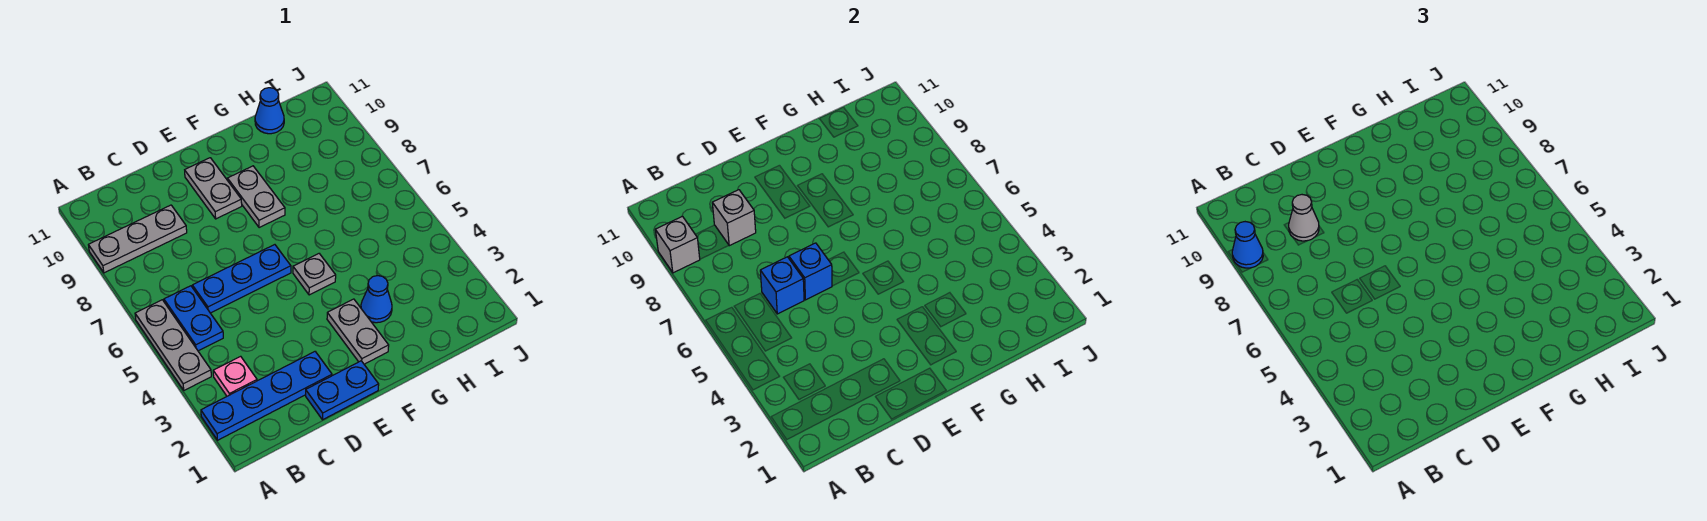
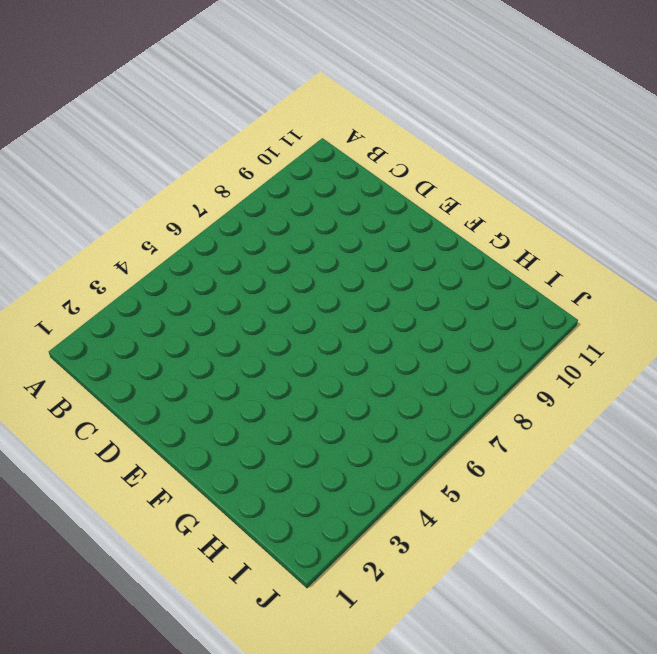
none -> blue 1x4 plate [201,352,332,440]
none -> grey 1x3 plate [135,300,211,390]
none -> grey 1x3 plate [88,205,187,273]

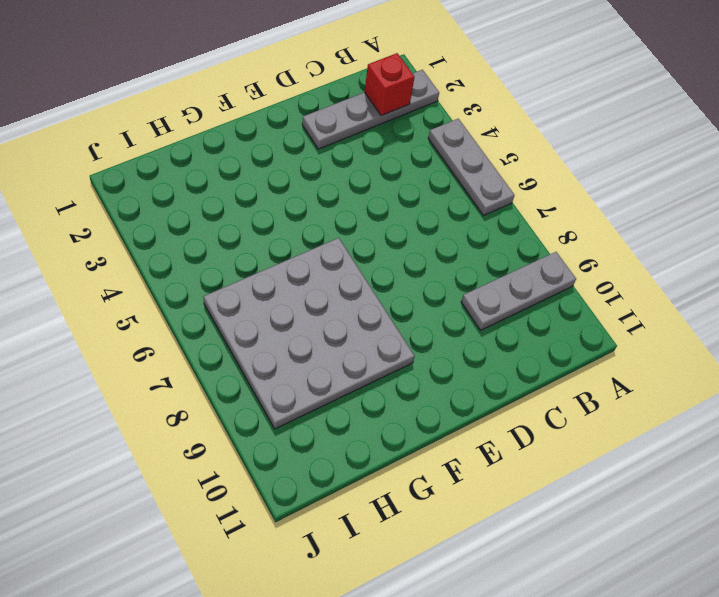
grey 1x4 plate [302,70,439,149] -> blue 1x4 plate [201,352,332,440]
red 1x1 brick [365,53,414,116] -> none
grey 4x4 plate [204,238,415,429] -> grey 1x2 plate [227,166,285,228]
none -> pink 1x1 plate [213,356,257,396]
none -> blue 1x2 plate [164,286,223,351]
none -> blue 1x3 plate [192,245,291,313]

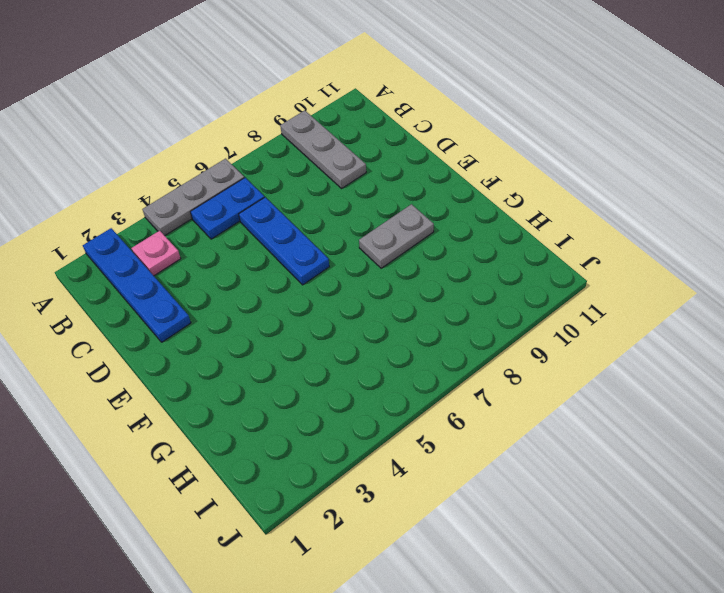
none -> blue 1x2 plate [306,361,379,420]
none -> grey 1x2 plate [185,158,242,219]
none -> grey 1x2 plate [327,299,389,364]

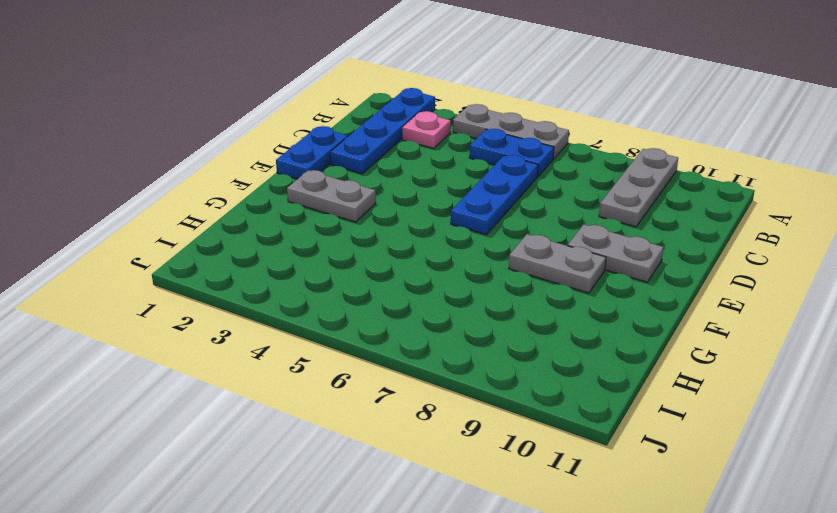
none -> grey 1x1 plate [293,254,336,295]
none -> blue 1x1 cone [361,276,392,323]
none -> blue 1x1 cone [255,88,284,134]

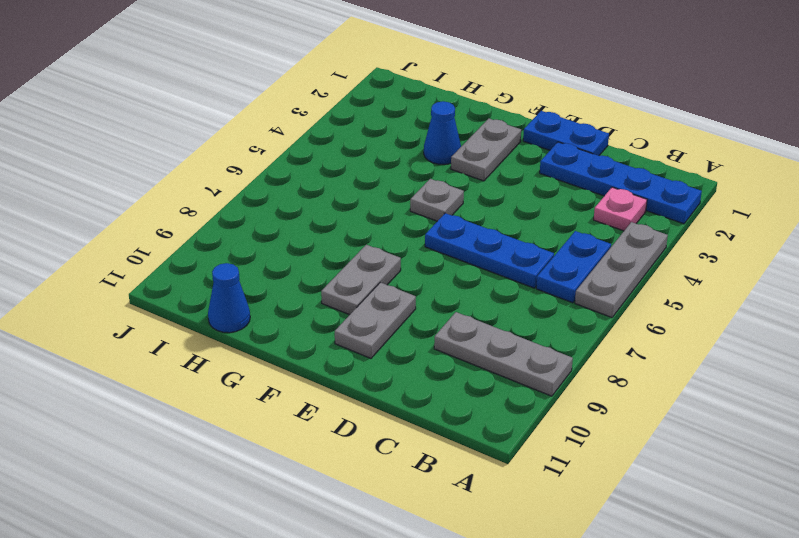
none -> grey 1x1 brick [655,216,700,273]
none -> blue 1x1 brick [760,257,804,314]
none -> grey 1x1 brick [712,190,756,246]

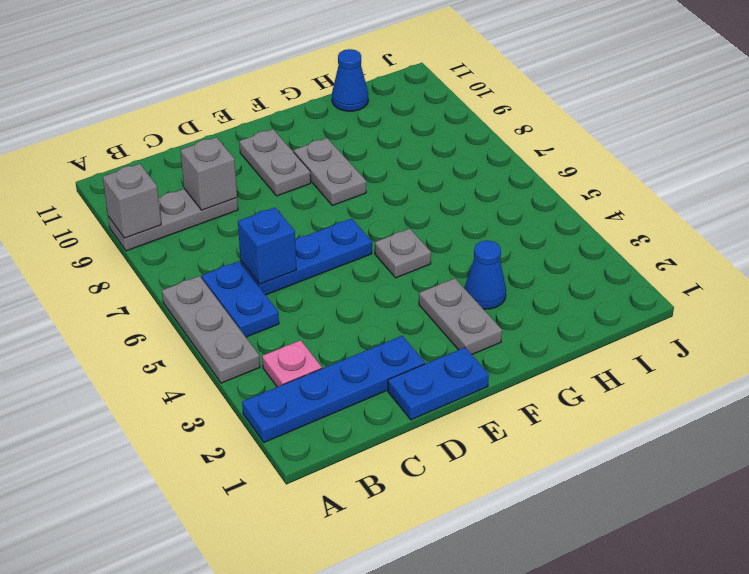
none -> blue 1x1 brick [789,243,832,300]
none -> blue 1x1 cone [1232,222,1263,268]
none -> grey 1x1 cone [1289,195,1319,241]

